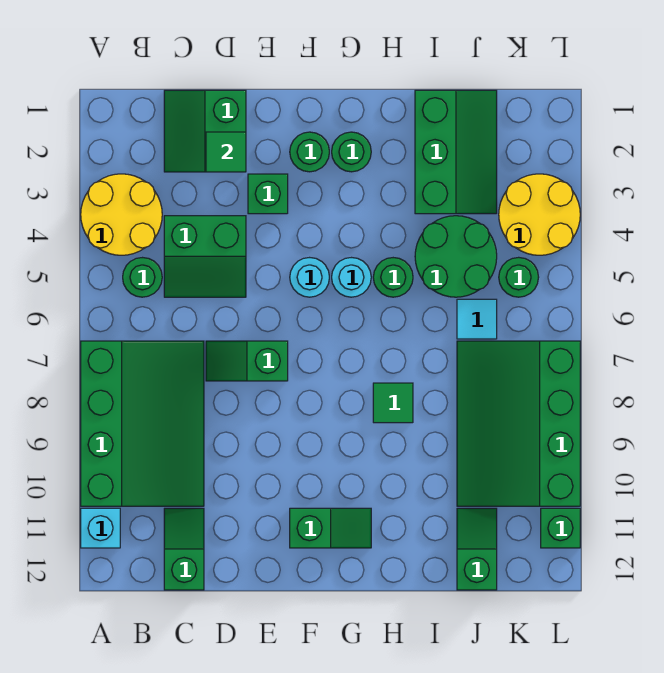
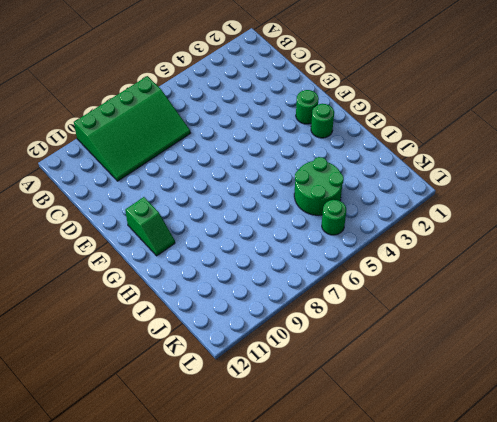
none -> yellow 2x2 round brick [81,174,162,255]
none -> cyan 1x1 brick [81,508,120,548]
none -> green 1x1 round brick [123,258,162,297]

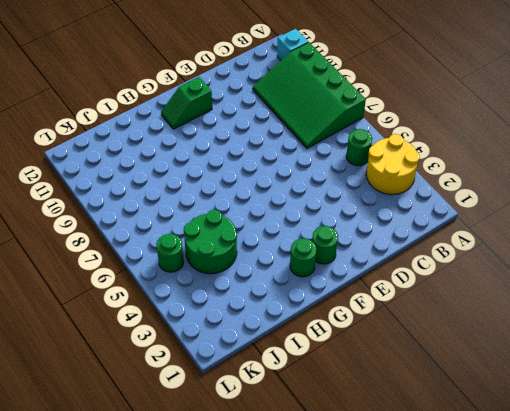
none -> green 2x2 slope [164,90,246,172]
none -> green 2x2 slope [164,216,246,297]
none -> green 1x2 slope [164,508,204,590]

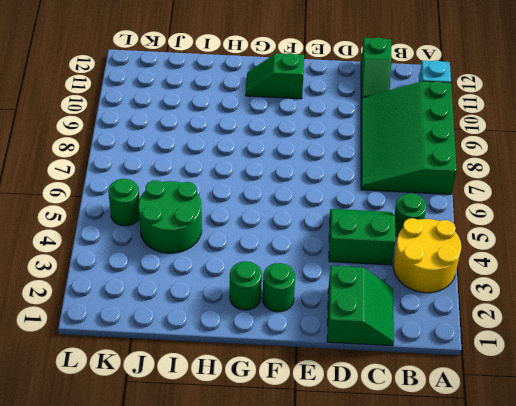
none -> green 1x2 slope [206,341,288,381]
none -> green 1x1 brick [248,174,288,214]
none -> cyan 1x1 round brick [290,258,329,297]

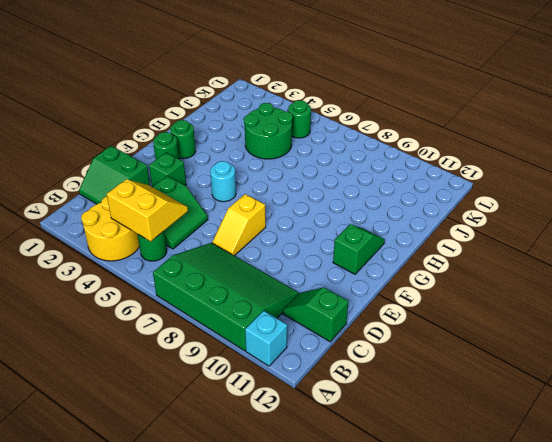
yellow 2x2 slope [107,179,188,241] -> none
yellow 1x2 slope [212,194,266,256] -> green 1x2 slope [206,341,288,381]
none -> cyan 1x1 round brick [332,258,371,297]
none -> green 1x1 round brick [373,258,413,297]
none -> green 1x1 tile [373,383,413,423]

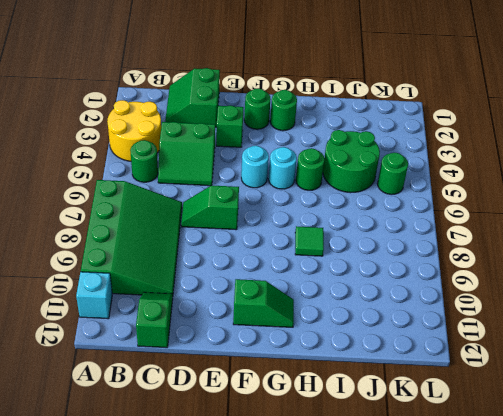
none -> green 2x3 slope [415,90,497,214]
none -> cyan 1x1 tile [457,299,497,339]
none -> green 3x4 slope [457,341,580,506]

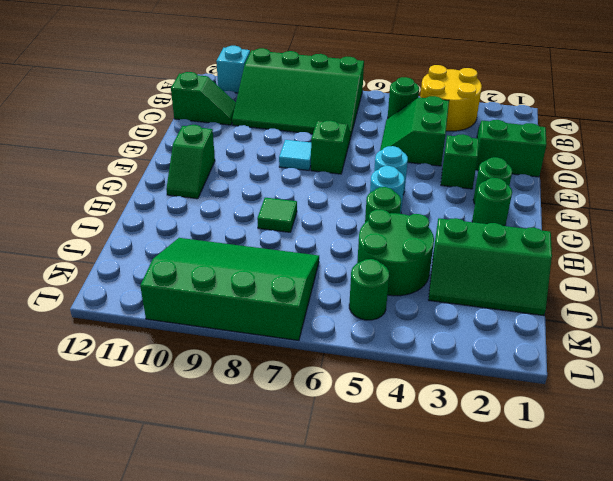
cyan 1x1 tile [279,140,311,170] -> cyan 1x1 tile moved to [457,299,497,339]
none -> green 1x2 slope [457,508,497,590]
none -> yellow 2x2 round brick [499,174,580,255]
none -> green 1x1 brick [541,508,580,548]

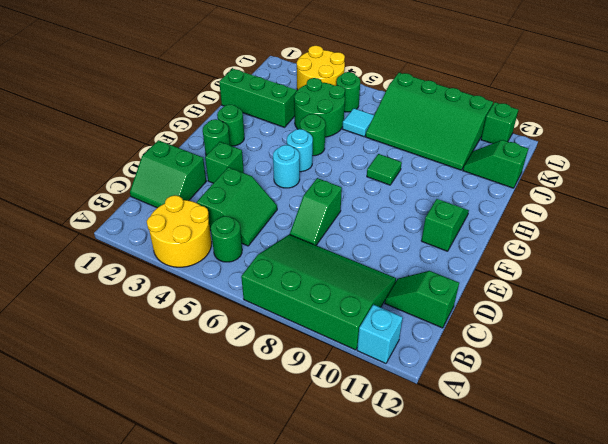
none -> green 1x1 tile [206,132,246,172]

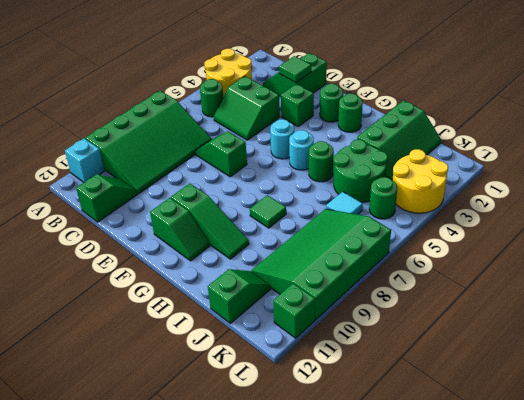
green 1x3 slope [171,183,249,259] -> none

